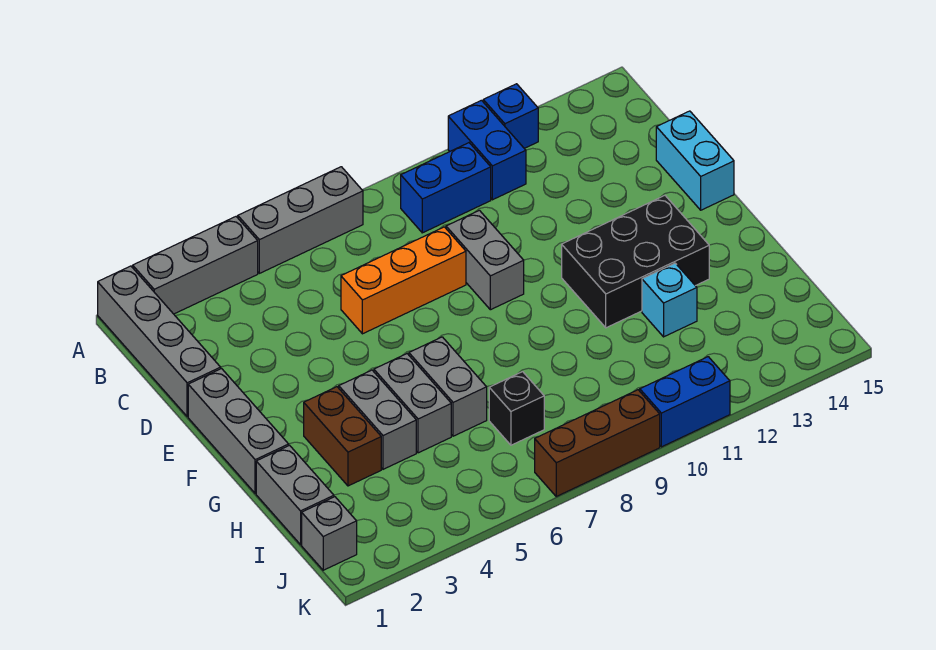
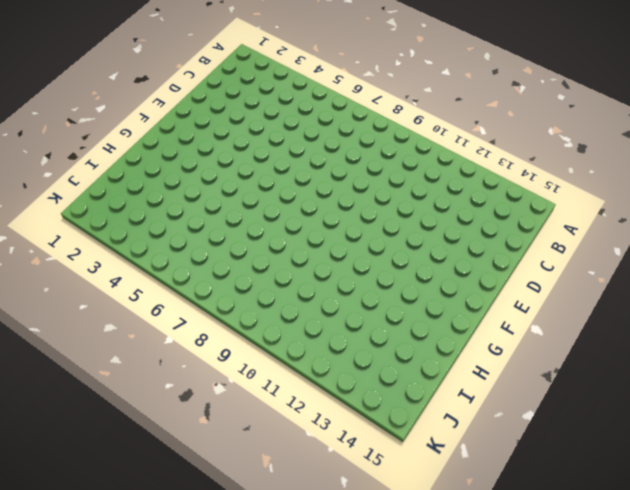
none -> grey 1x4 brick [98,266,221,417]
none -> grey 1x3 brick [133,217,258,314]
none -> grey 1x3 brick [238,167,363,273]

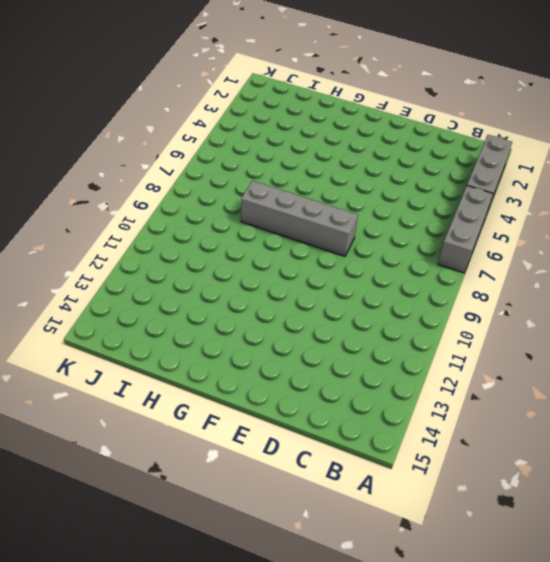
grey 1x4 brick [241,181,358,256] -> grey 1x4 brick moved to [98,266,221,417]
none -> blue 1x2 brick [448,100,526,200]
none -> blue 1x1 brick [483,84,538,148]
none -> blue 1x2 brick [401,143,491,233]

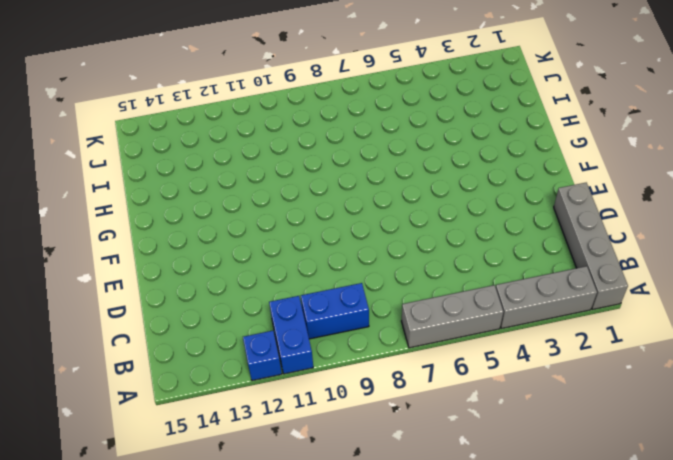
none -> orange 1x3 brick [341,227,466,334]
none -> grey 1x2 brick [446,210,524,310]
none -> cyan 1x2 brick [656,111,734,210]

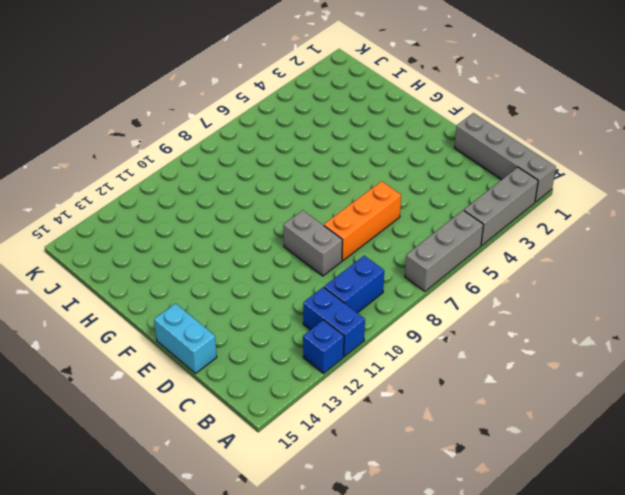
none -> grey 1x3 brick [188,369,289,494]
none -> black 2x3 brick [562,196,709,328]
none -> brown 1x2 brick [304,387,381,486]

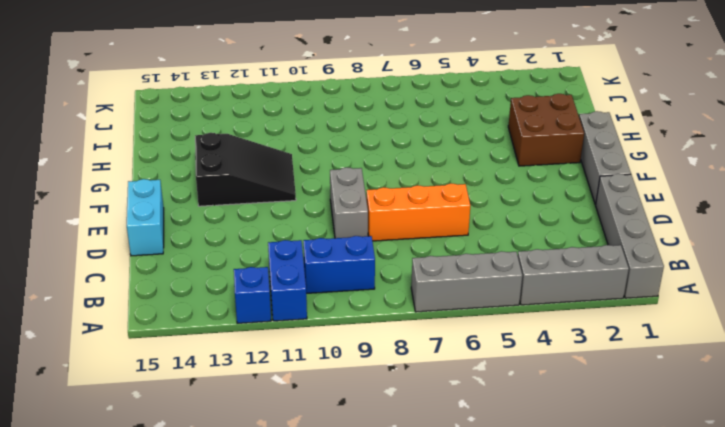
black 2x3 slope [195,133,296,206] -> black 2x3 brick [562,196,709,328]
brown 2x2 brick [508,94,584,166] -> brown 1x2 brick [304,387,381,486]
none -> grey 1x2 brick [339,370,416,469]
none -> grey 1x2 brick [374,354,451,453]
none -> grey 1x2 brick [409,337,487,436]

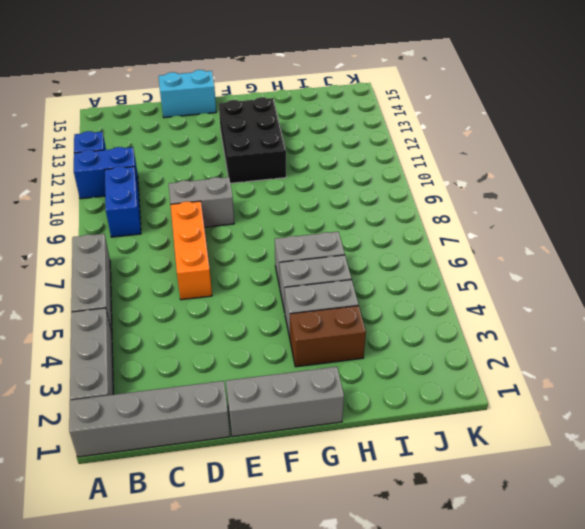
none -> grey 1x2 brick [256,445,334,545]
none -> cyan 1x1 brick [642,263,697,337]
none -> black 1x1 brick [489,372,544,445]

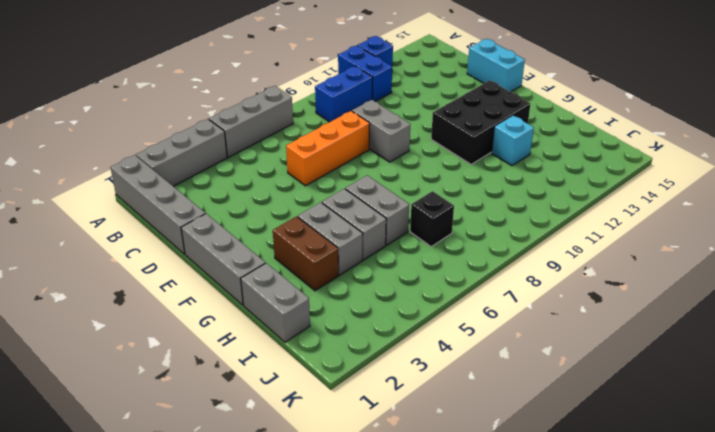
none -> grey 1x1 brick [302,497,357,570]
none -> brown 1x3 brick [535,390,660,496]
none -> blue 1x2 brick [640,357,730,447]

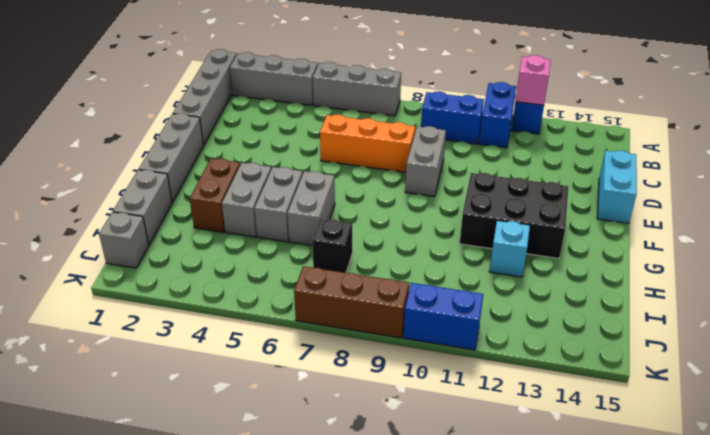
pink 1x1 brick [515,55,551,105] -> none

